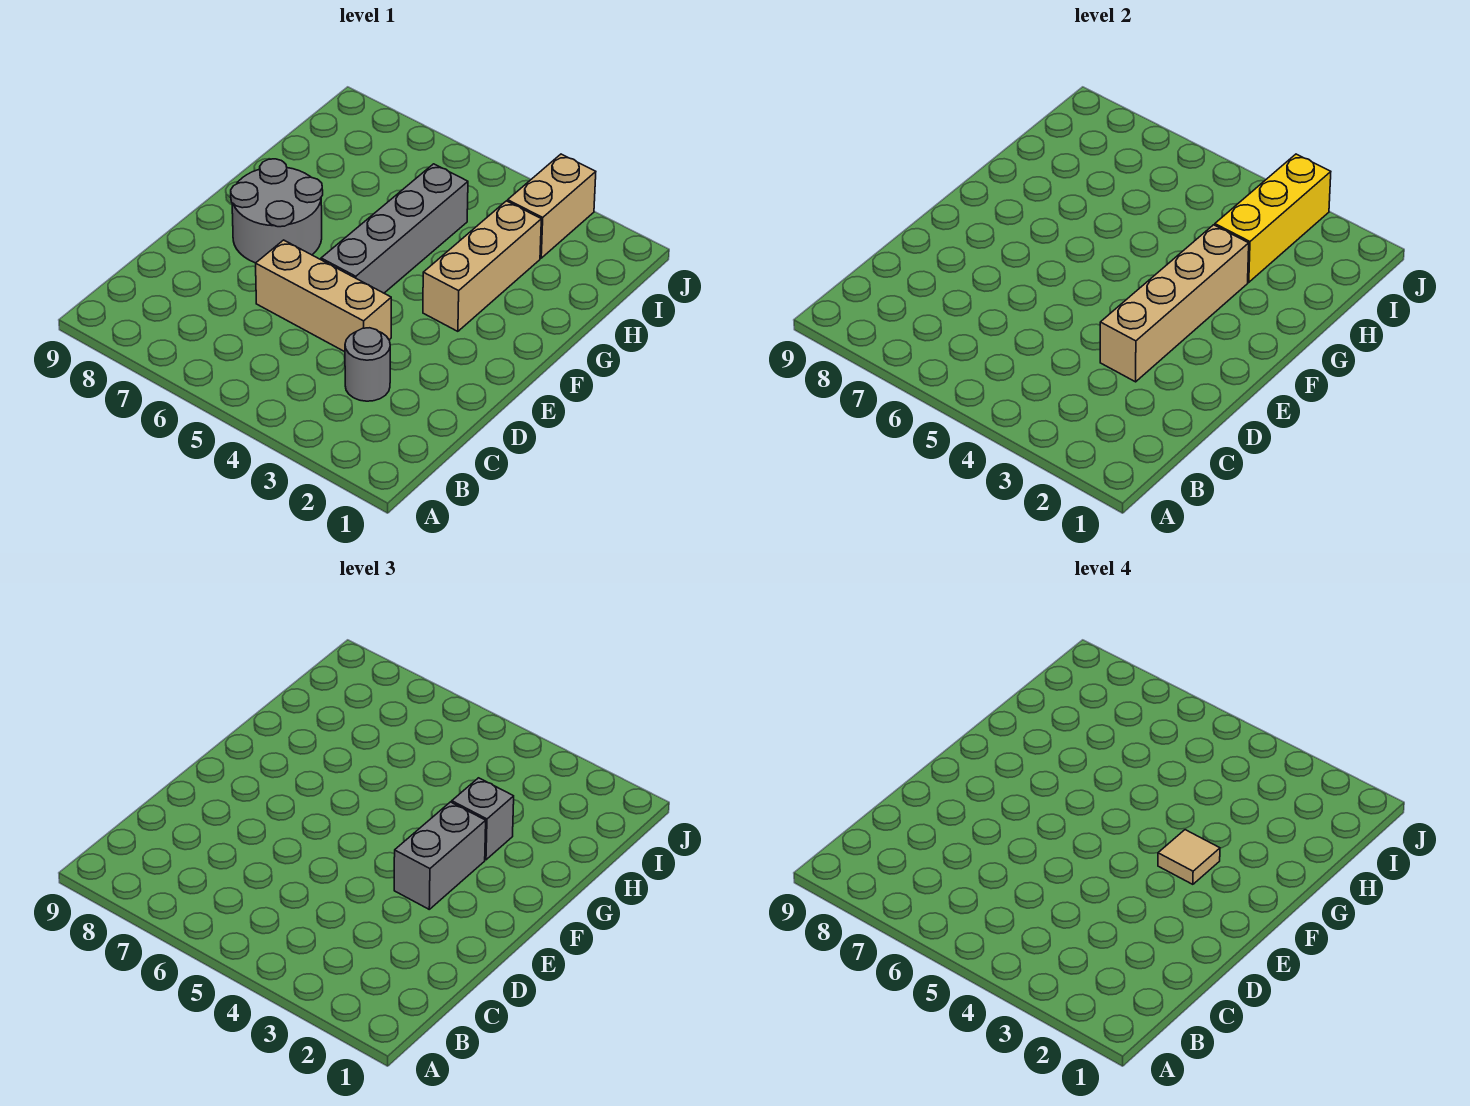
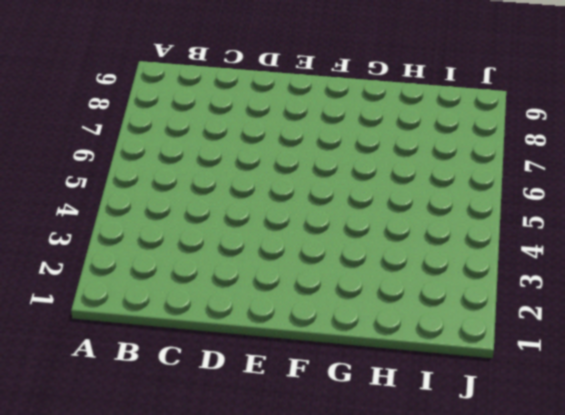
none -> grey 1x1 round brick [345,328,390,401]
none -> tan 1x3 brick [256,240,391,352]

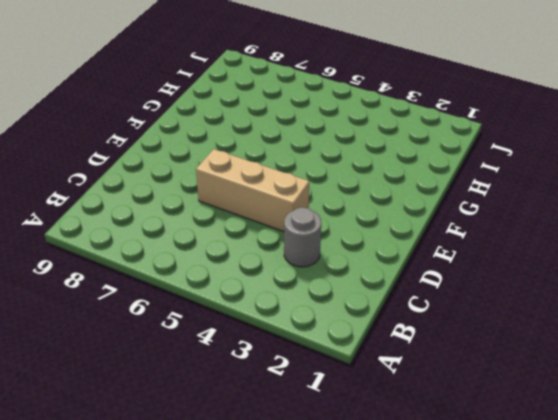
none -> grey 1x4 brick [321,164,468,293]
none -> grey 2x2 round brick [231,159,323,263]

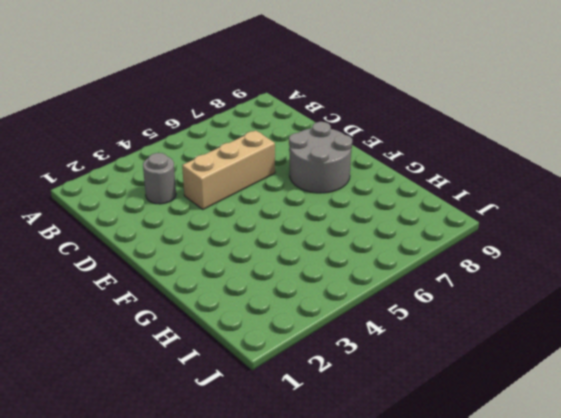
none -> grey 1x4 brick [321,164,468,293]
none -> tan 1x3 brick [423,201,541,331]

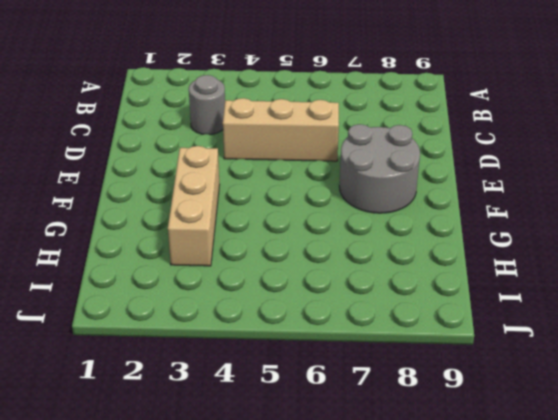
none -> grey 1x4 brick [321,164,468,293]
none -> tan 1x2 brick [508,154,596,258]

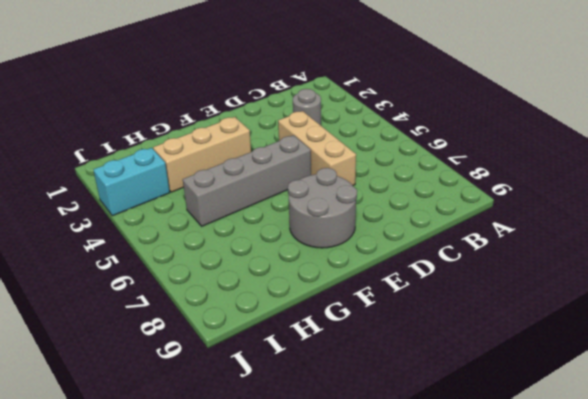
cyan 1x2 brick [93,148,170,216] -> tan 1x2 brick [508,154,596,258]
none -> tan 1x4 brick [1100,225,1249,382]
none -> yellow 1x3 brick [1215,154,1331,282]

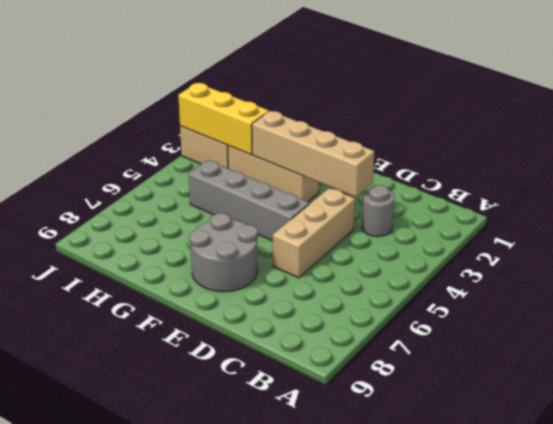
none -> grey 1x2 brick [394,802,486,909]
none -> grey 1x1 brick [452,778,514,860]

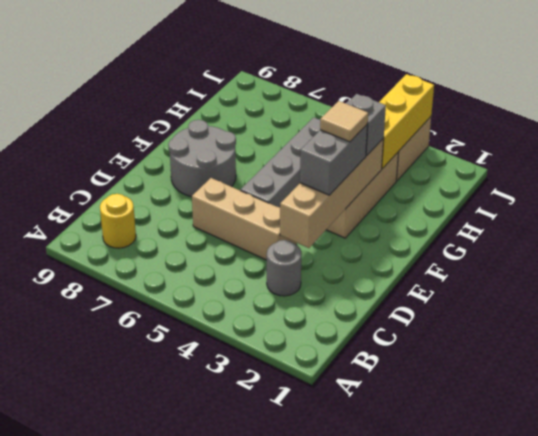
yellow 1x1 round brick [100,194,136,248] -> none

